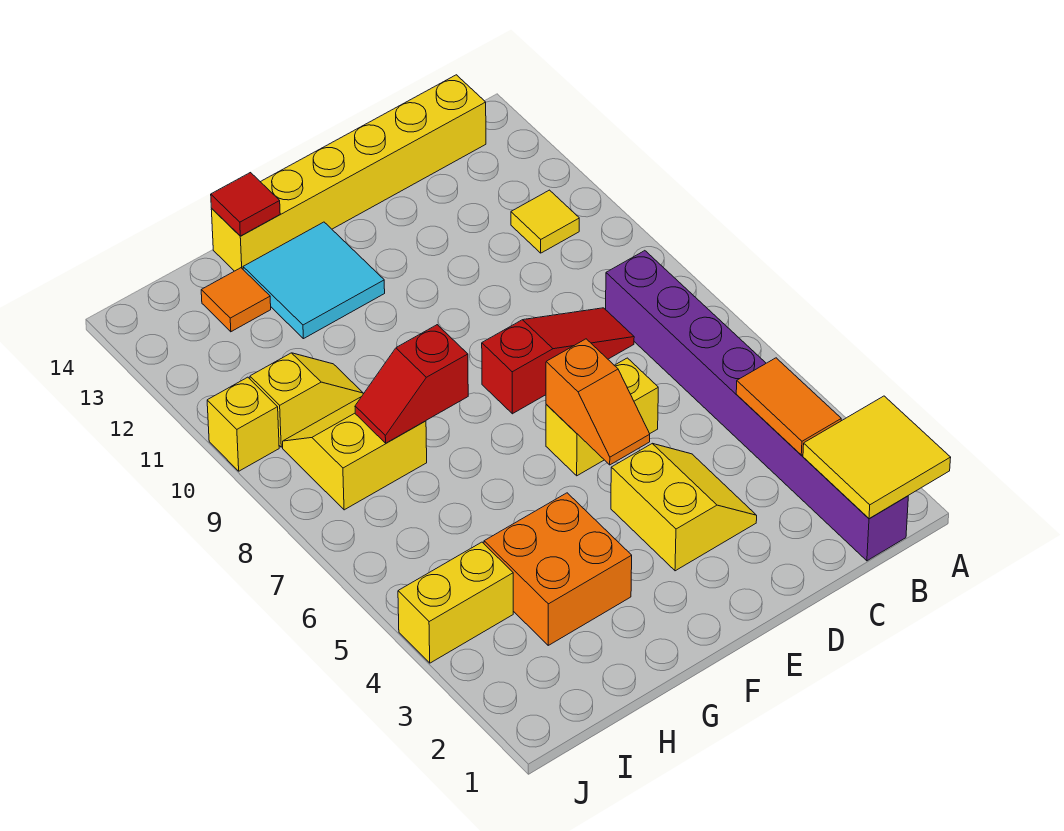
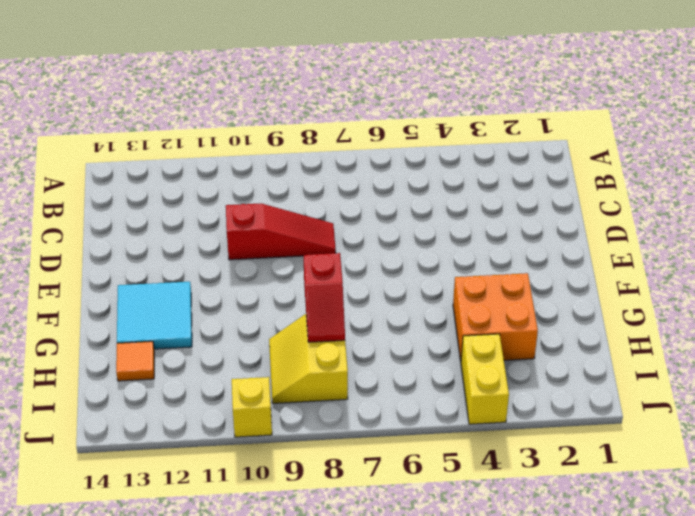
red 1x3 slope [226,203,336,260] -> red 1x3 slope turned to [482,308,634,414]
none -> purple 1x8 brick [606,251,908,561]
none -> yellow 1x1 tile [511,190,579,253]
none -> yellow 1x6 brick [211,75,486,271]

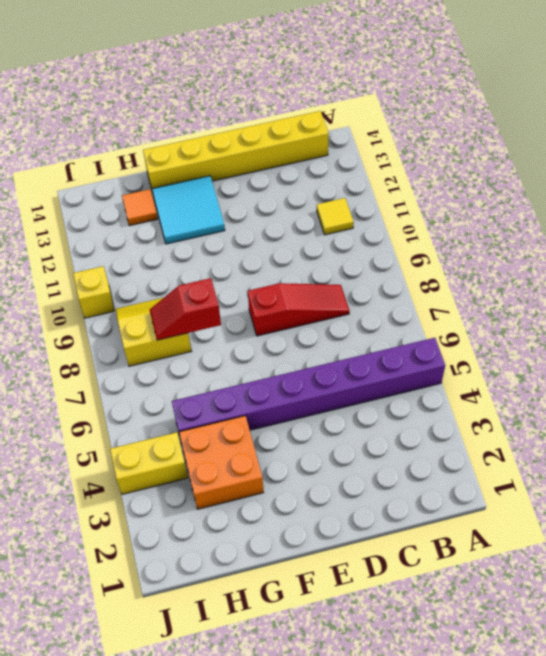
purple 1x8 brick [172,338,445,435] -> purple 1x8 brick turned to [606,251,908,561]
none -> yellow 2x2 slope [611,444,757,571]
none -> yellow 1x2 brick [546,358,658,476]
none -> yellow 1x2 slope [250,353,363,447]

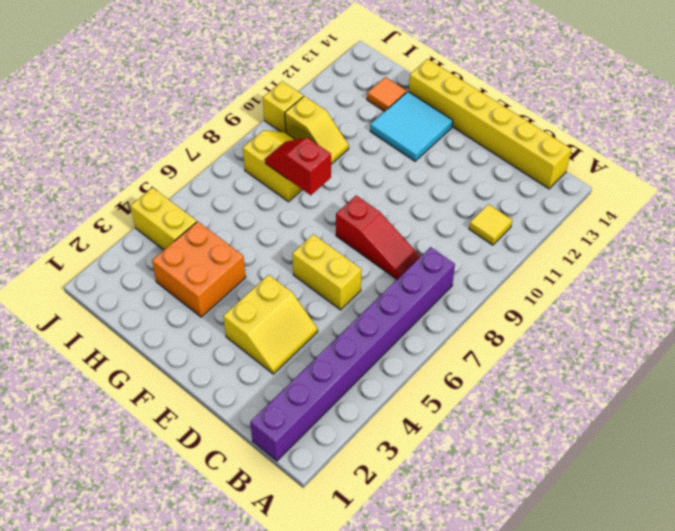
none -> yellow 2x2 tile [803,396,951,519]
none -> orange 1x2 tile [736,358,841,455]
none -> orange 1x2 slope [546,339,650,465]

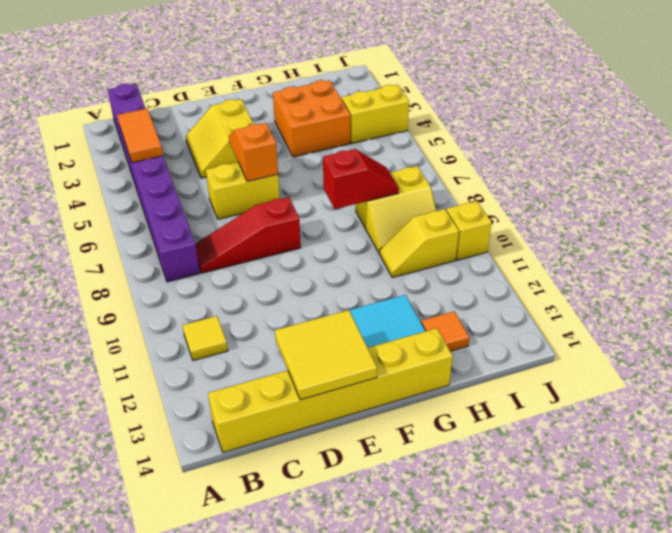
yellow 2x2 tile [275,310,377,400] -> yellow 2x2 tile moved to [803,396,951,519]
none -> red 1x1 tile [211,173,280,236]

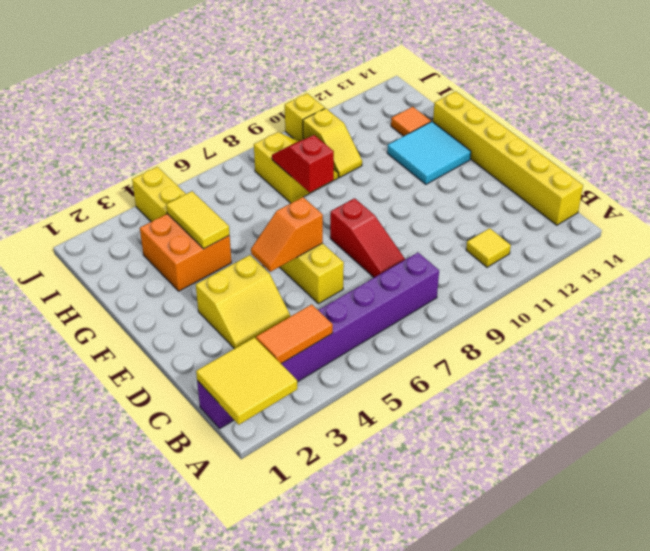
yellow 1x2 tile [166,191,230,249] -> none
none -> red 1x1 tile [211,173,280,236]

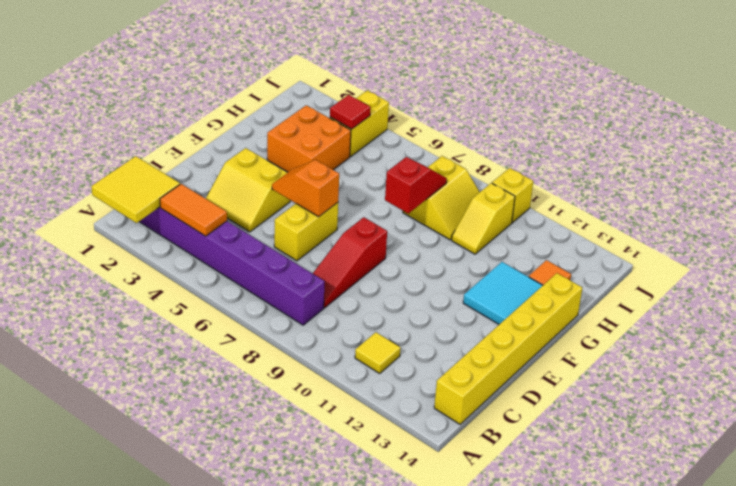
red 1x1 tile [330,95,371,129] -> red 1x1 tile moved to [211,173,280,236]

